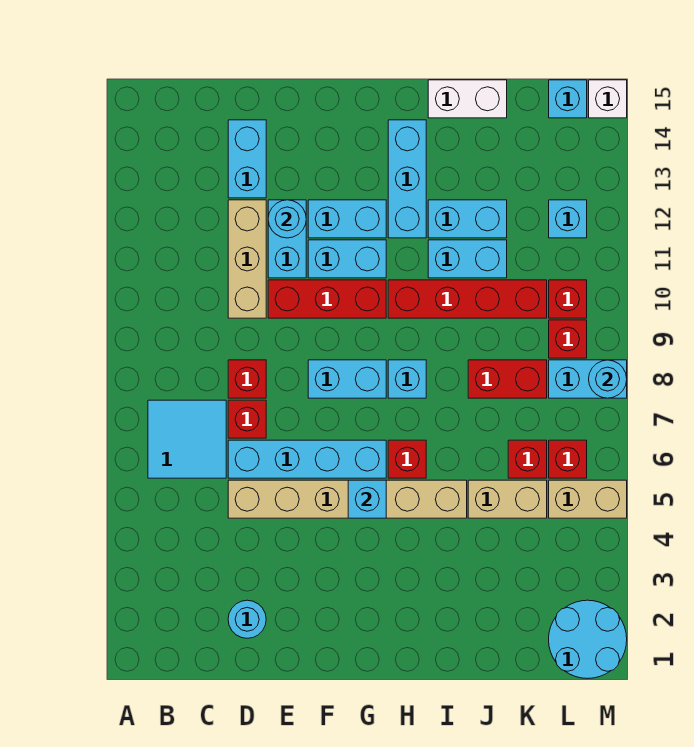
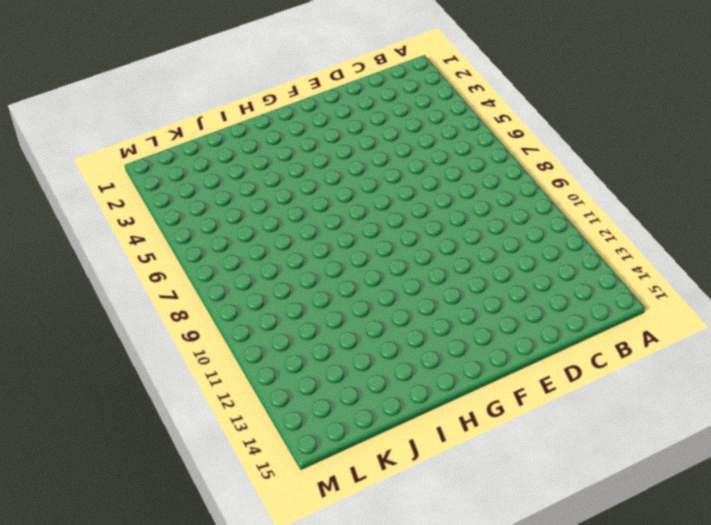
none -> cyan 2x2 tile [148,400,226,478]
none -> cyan 1x1 round brick [228,600,266,638]
none -> tan 1x6 brick [228,480,467,518]
none -> cyan 1x4 brick [228,440,386,478]

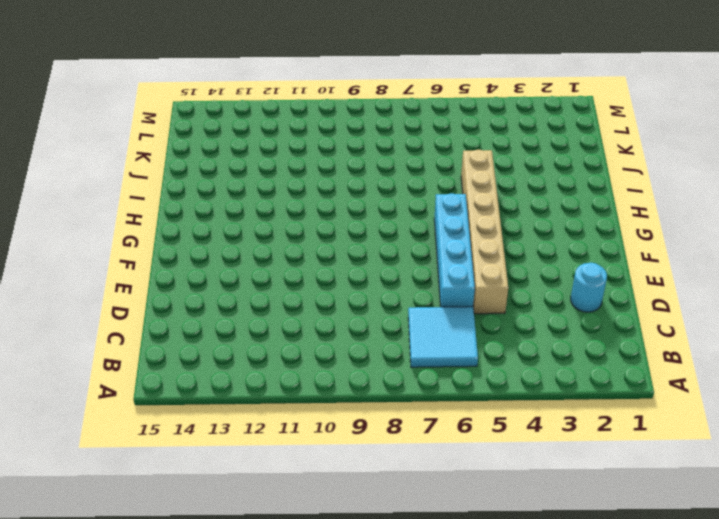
none -> red 1x1 brick [228,400,266,438]
none -> red 1x1 brick [228,360,266,398]
none -> tan 1x3 brick [228,200,266,318]
none -> cyan 1x2 brick [228,120,266,198]

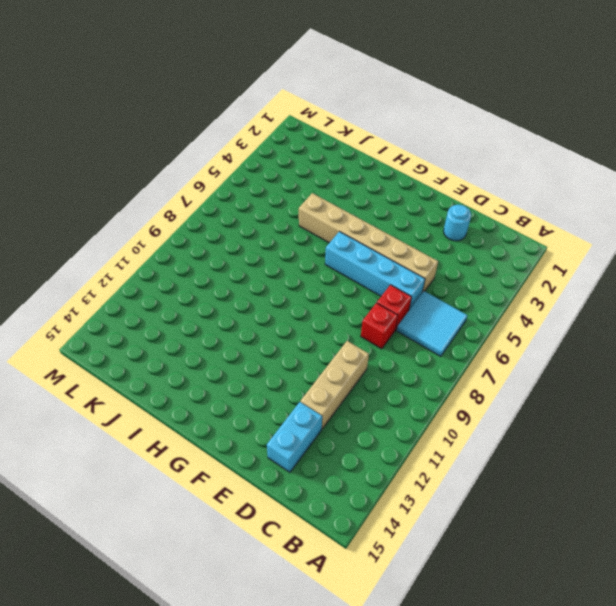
none -> red 1x3 brick [268,280,386,318]
none -> cyan 1x2 brick [268,200,306,278]
none -> cyan 1x2 brick [308,360,386,398]
none -> cyan 1x2 brick [308,240,386,278]

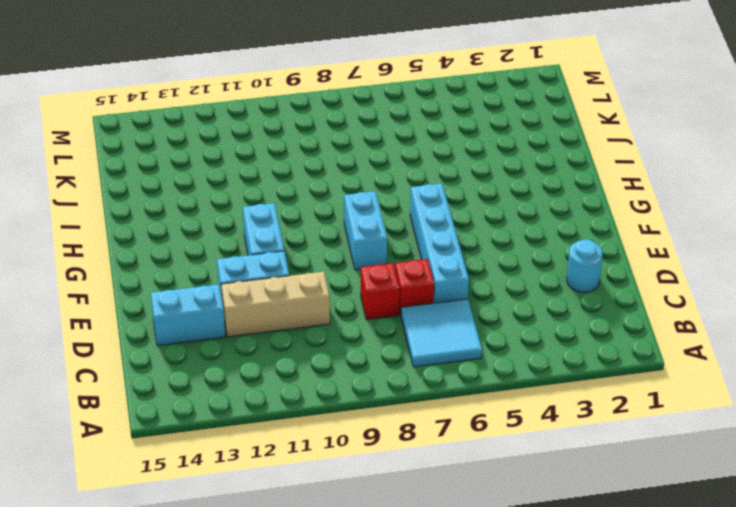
none -> tan 1x6 brick [228,480,467,518]
none -> red 1x3 brick [268,280,386,318]
none -> cyan 1x2 brick [308,200,386,238]
none -> red 1x1 brick [388,440,426,478]

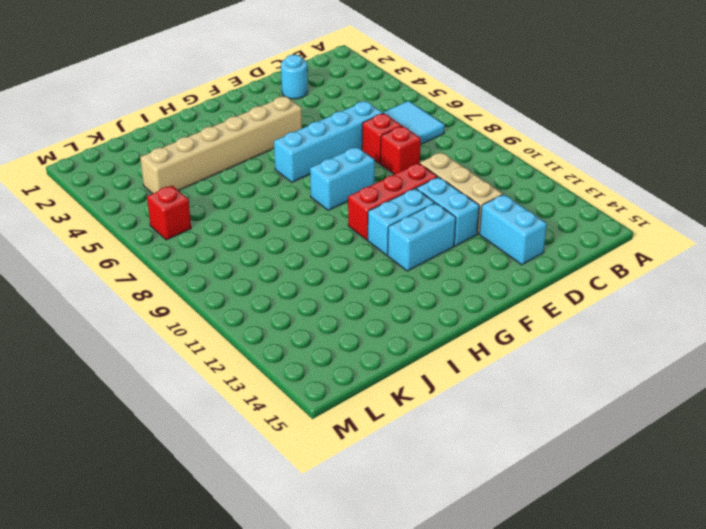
tan 1x6 brick [140,96,302,194] -> tan 1x6 brick moved to [228,480,467,518]
none -> red 1x1 brick [388,440,426,478]
none -> cyan 1x1 brick [388,360,426,398]
none -> red 1x4 brick [388,280,547,318]
none -> cyan 1x3 brick [388,120,426,238]

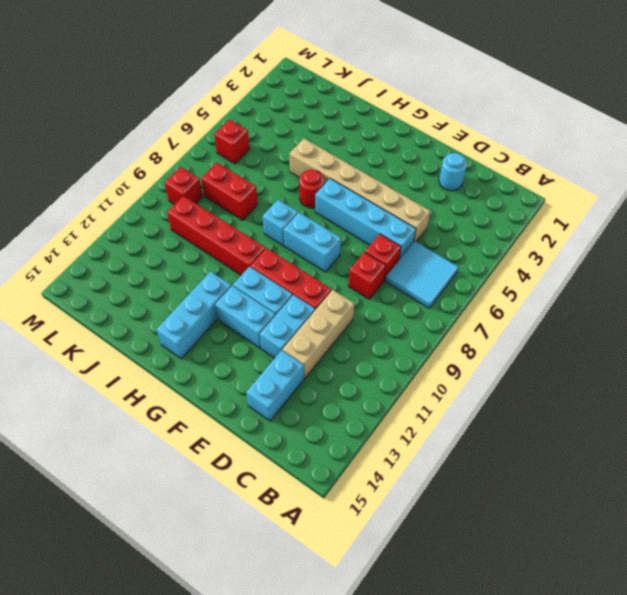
red 1x1 round brick [299,170,324,208] -> red 1x1 brick [388,440,426,478]
none -> cyan 1x2 brick [428,240,507,278]
none -> cyan 1x2 brick [428,200,507,238]
none -> white 1x2 brick [428,80,507,118]
none -> tan 1x2 brick [468,480,547,518]

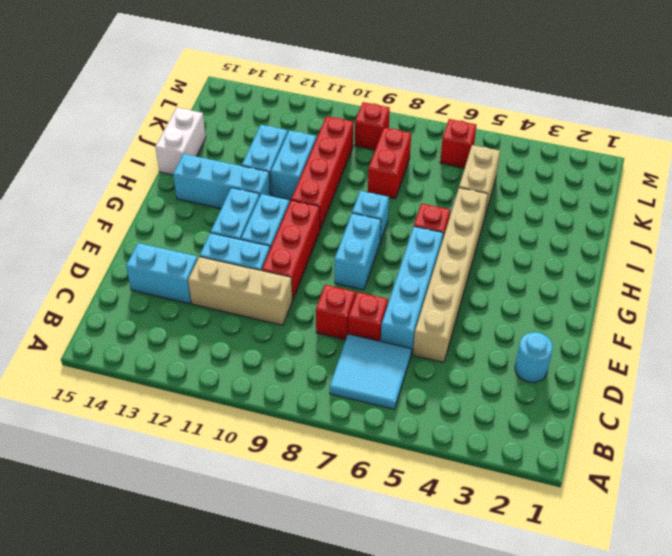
none -> red 1x1 brick [508,440,547,478]
none -> cyan 2x2 round brick [549,600,627,679]
none -> tan 1x2 brick [549,480,627,518]
none -> cyan 1x2 brick [549,360,627,398]

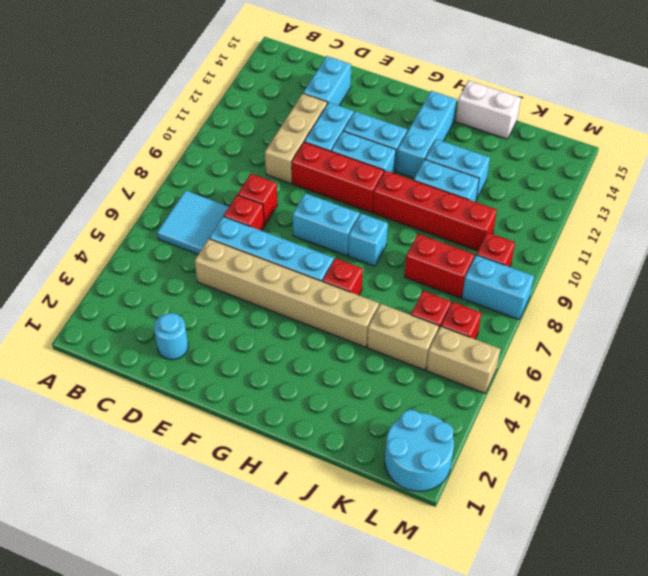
none -> red 1x1 brick [549,280,587,318]
none -> cyan 1x1 brick [549,200,587,238]
none -> cyan 1x1 brick [549,80,587,118]
none -> white 1x1 brick [589,80,627,118]

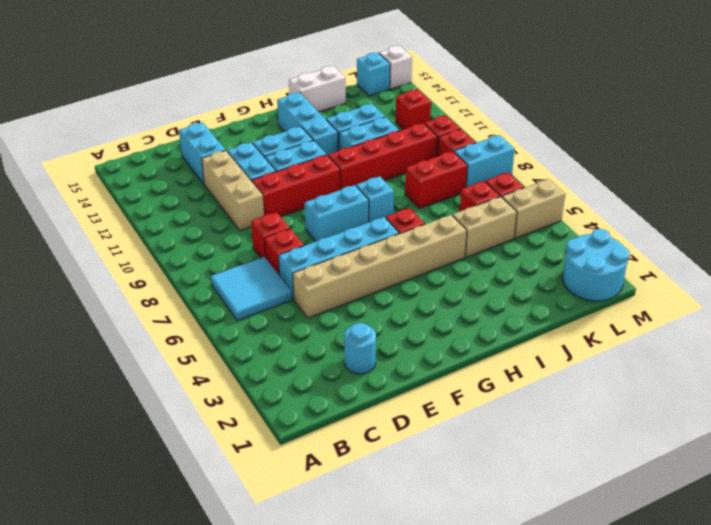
red 1x1 brick [396,89,431,129] -> cyan 1x1 brick [549,200,587,238]
none -> cyan 1x1 round brick [268,200,306,238]
none -> cyan 1x1 brick [348,480,386,518]
none -> cyan 1x1 round brick [589,360,627,398]

